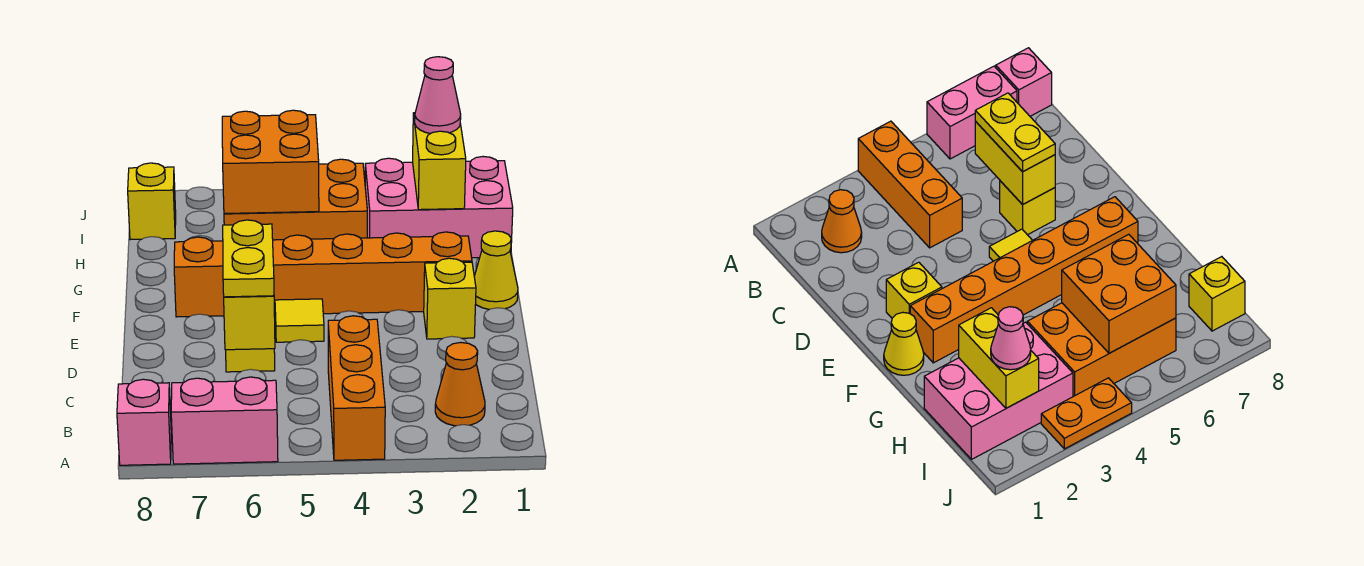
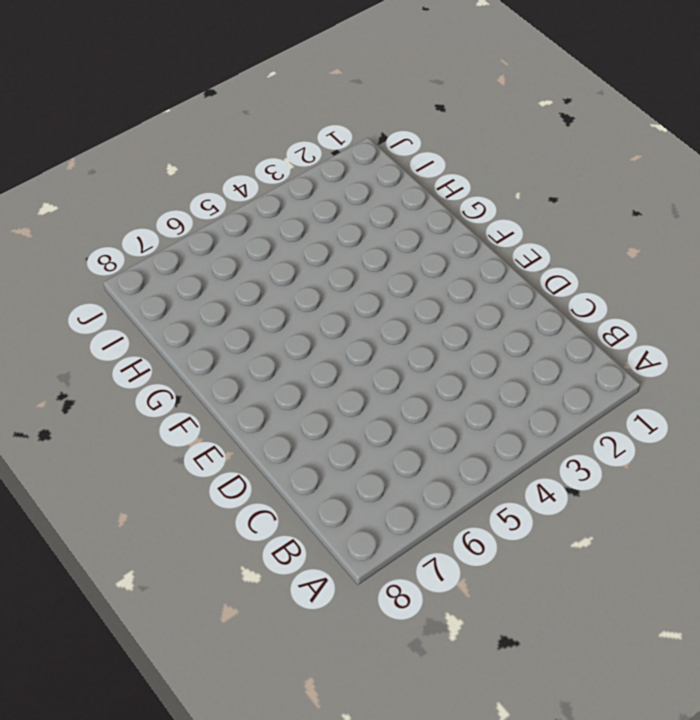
none -> orange 1x3 brick [328,316,385,460]
none -> pink 1x2 brick [171,377,278,464]
none -> pink 1x1 brick [117,379,171,465]

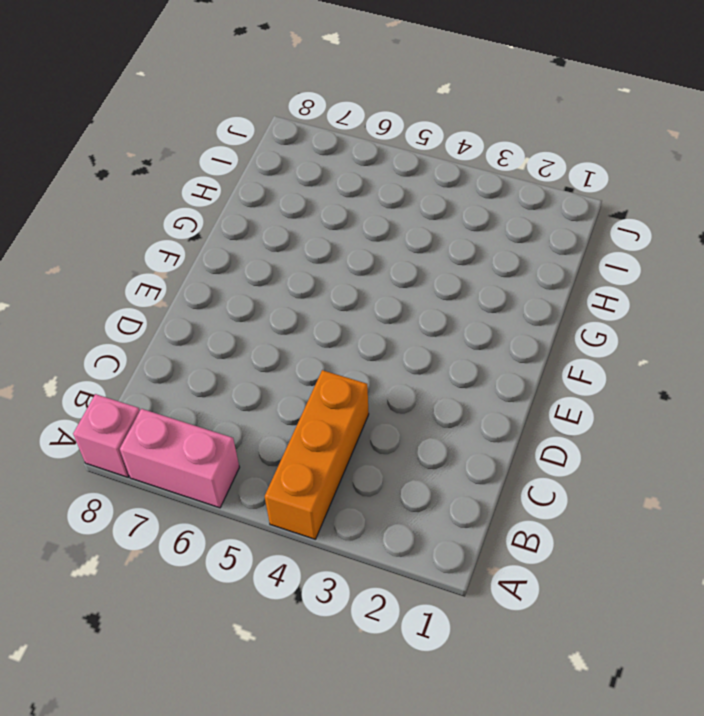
none -> orange 1x1 cone [435,342,485,426]
none -> yellow 1x1 brick [226,349,275,372]
none -> yellow 1x1 brick [424,258,476,339]

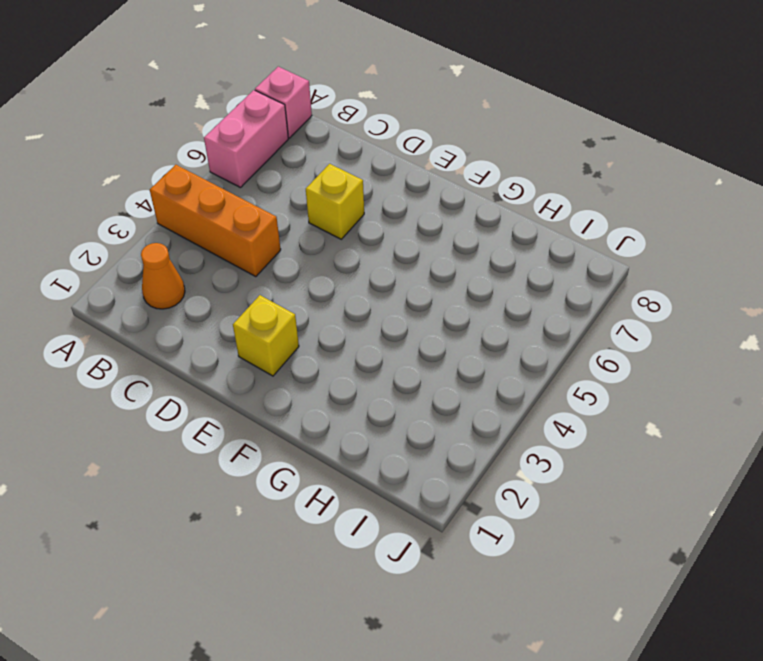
none -> yellow 1x1 tile [275,299,324,342]
none -> yellow 1x1 cone [474,231,518,310]
none -> orange 1x6 brick [174,232,472,317]

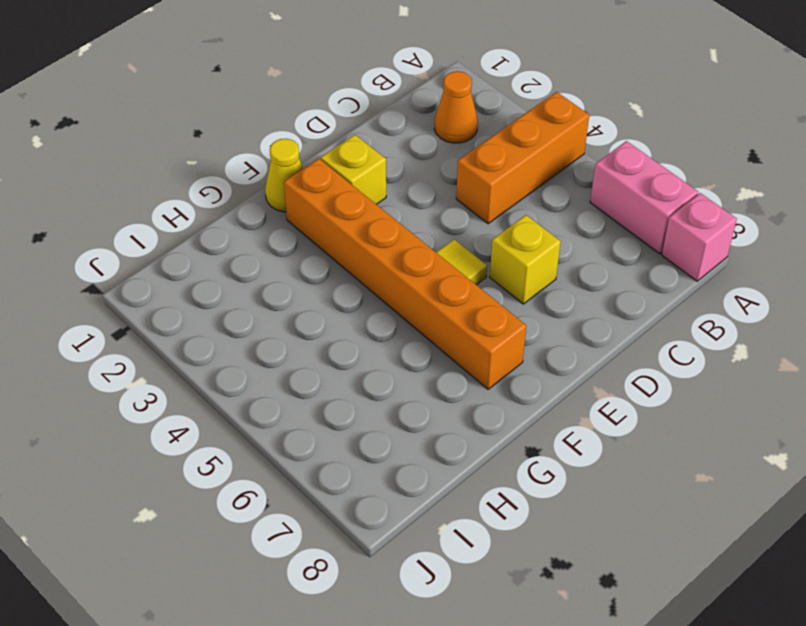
none -> pink 2x3 brick [365,157,513,258]
none -> orange 2x3 brick [224,159,367,240]
none -> yellow 1x1 brick [128,163,176,240]

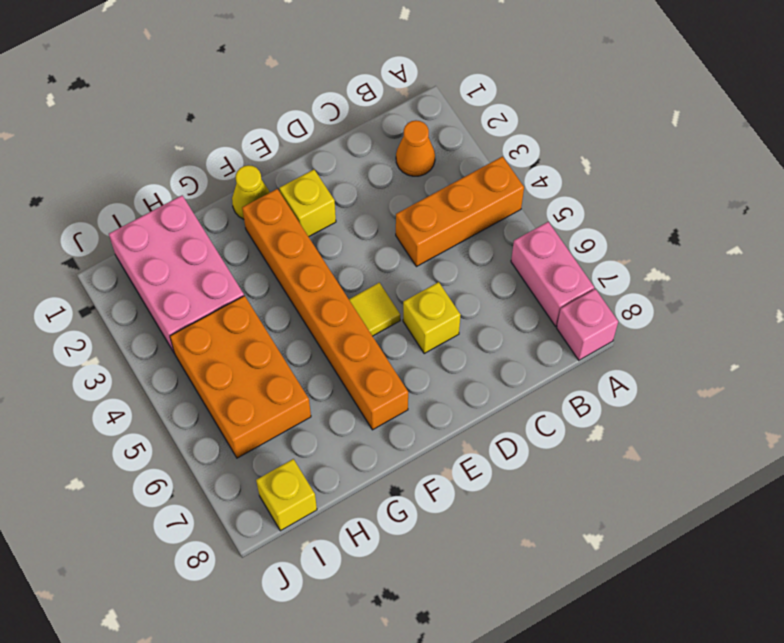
none -> orange 1x2 plate [1041,378,1132,449]
none -> yellow 1x2 brick [224,296,275,350]
none -> yellow 1x2 brick [413,113,466,210]

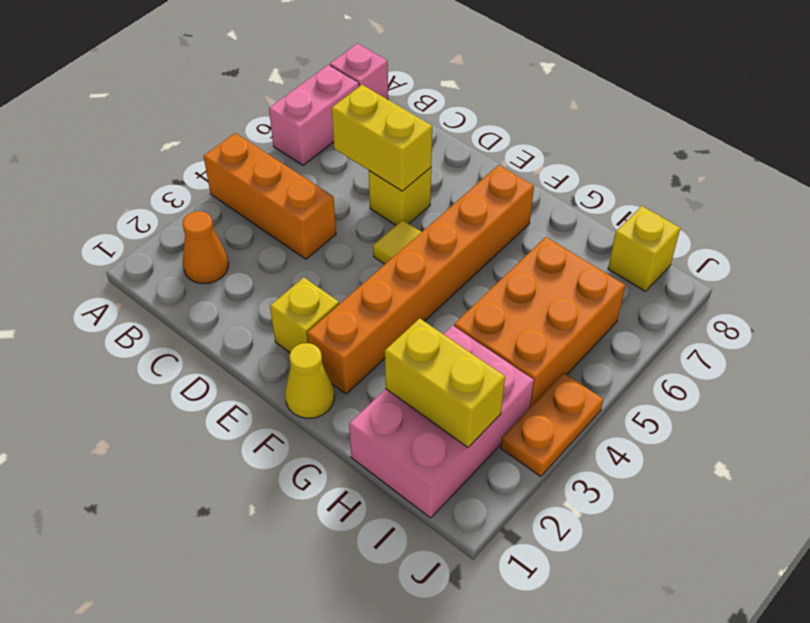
none -> orange 2x2 brick [222,110,319,213]
none -> yellow 1x2 plate [223,220,274,297]
none -> pink 1x1 cone [415,57,461,134]

